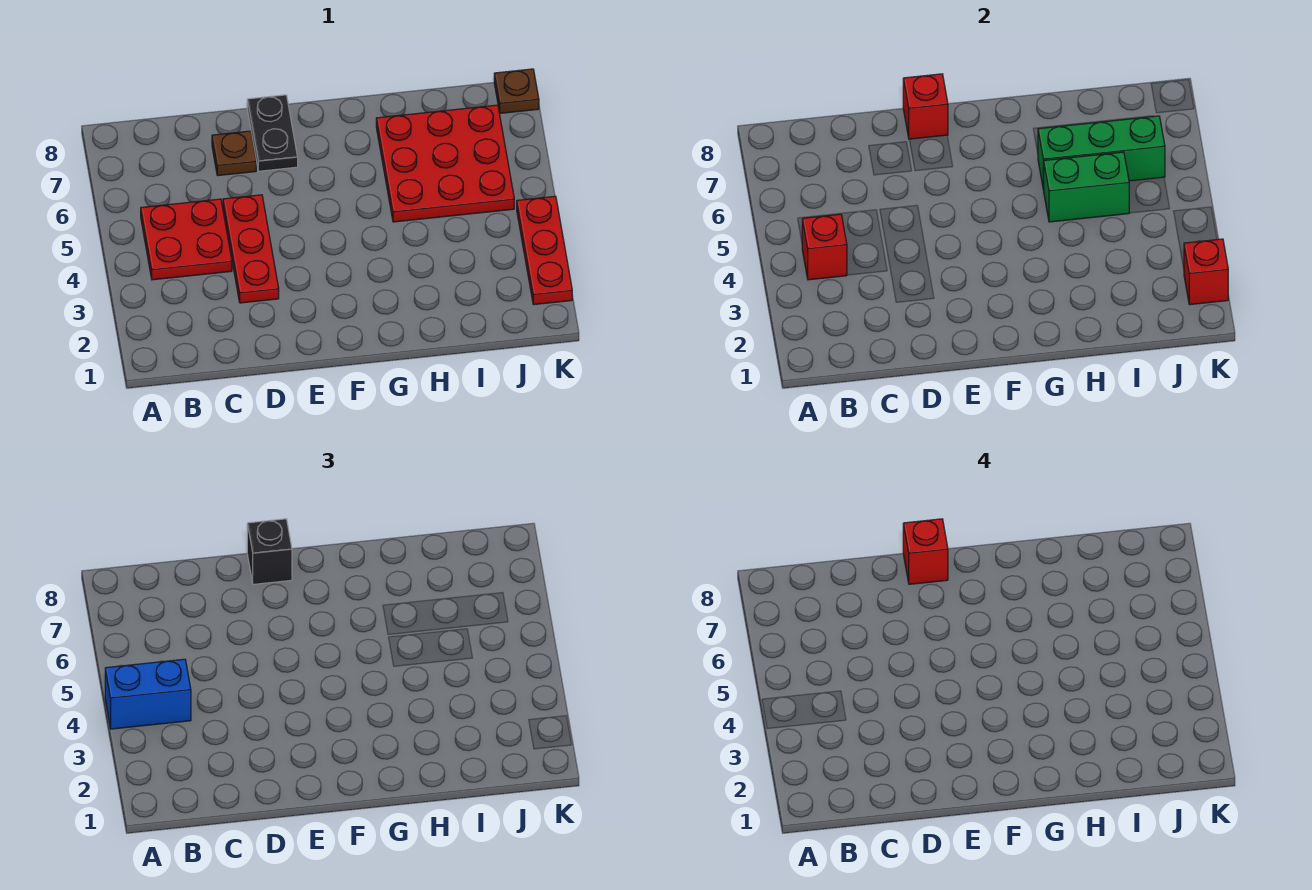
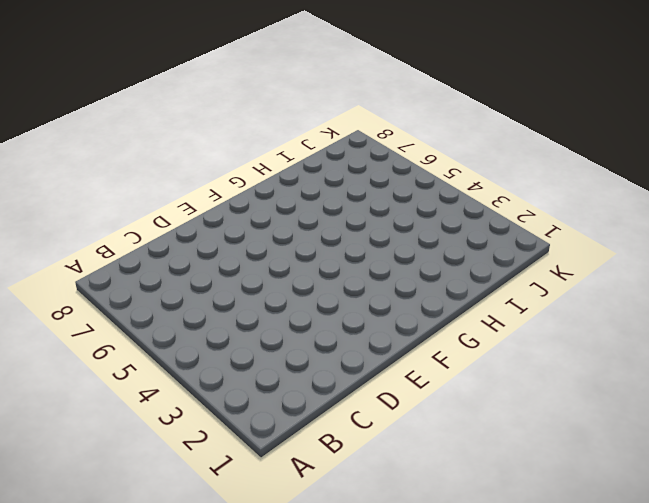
none -> red 2x2 plate [141,199,232,280]
none -> red 1x3 plate [223,195,279,303]
none -> brown 1x1 plate [212,131,256,176]

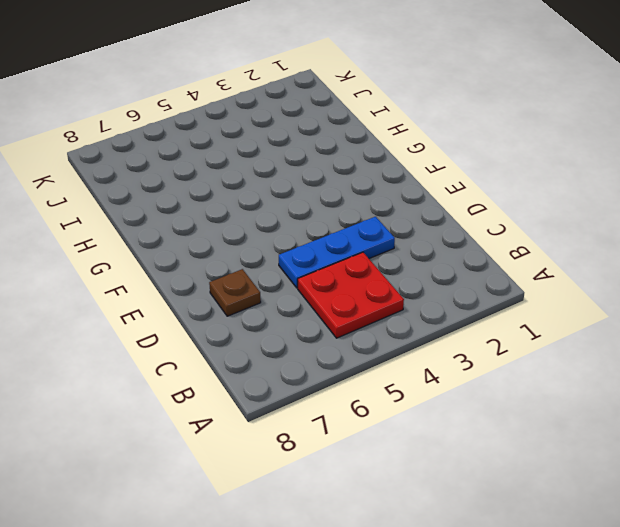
blue 1x3 plate [279,217,395,288] -> red 1x3 plate [223,195,279,303]
none -> black 1x2 plate [247,95,298,171]
none -> red 3x3 plate [376,105,514,222]
none -> red 1x3 plate [517,196,572,305]

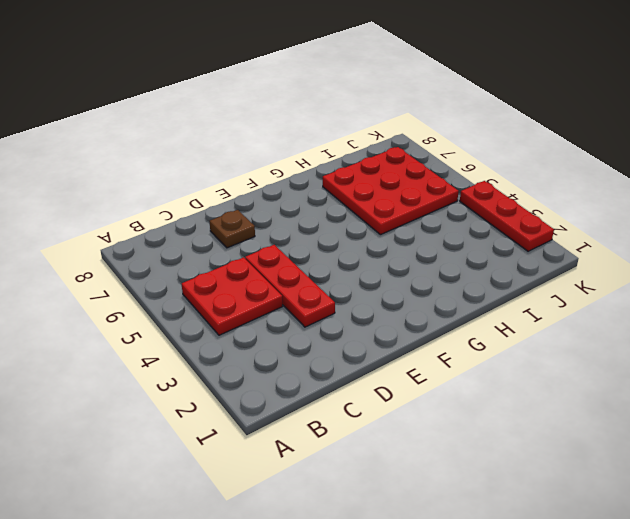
none -> black 1x2 plate [247,95,298,171]
none -> brown 1x1 plate [494,69,539,113]
none -> red 1x1 brick [802,214,847,280]

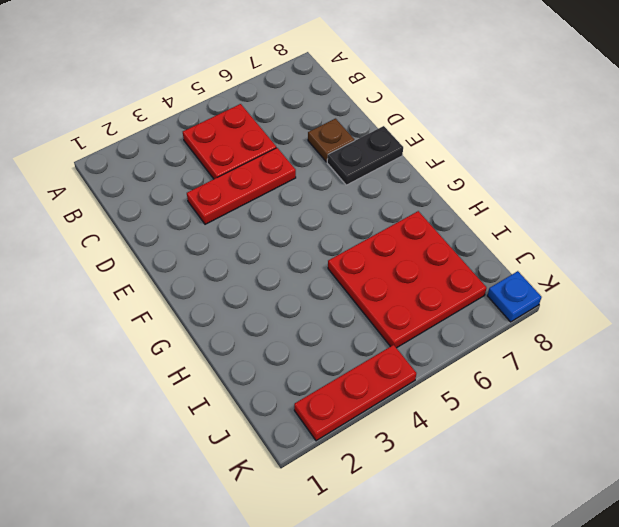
blue 1x1 plate [487,271,542,322] -> brown 1x1 plate [494,69,539,113]
none -> red 1x1 brick [802,214,847,280]
none -> red 1x1 brick [903,74,948,139]
none -> green 1x2 brick [1044,152,1129,222]

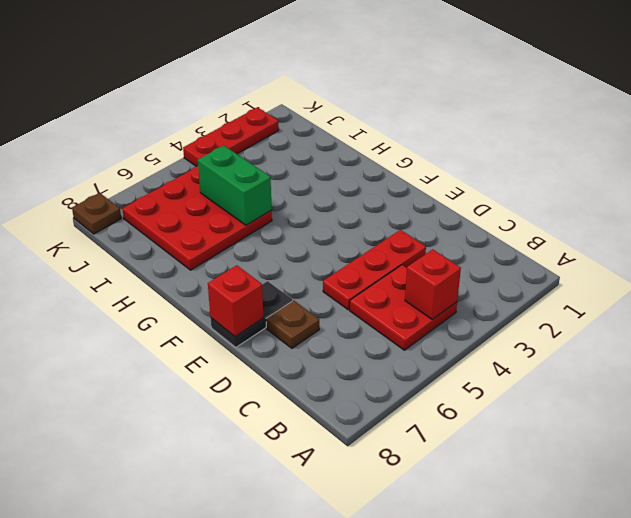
none -> green 1x3 brick [1038,116,1165,190]
none -> red 1x1 brick [1184,239,1228,305]
none -> blue 1x2 brick [105,659,191,729]

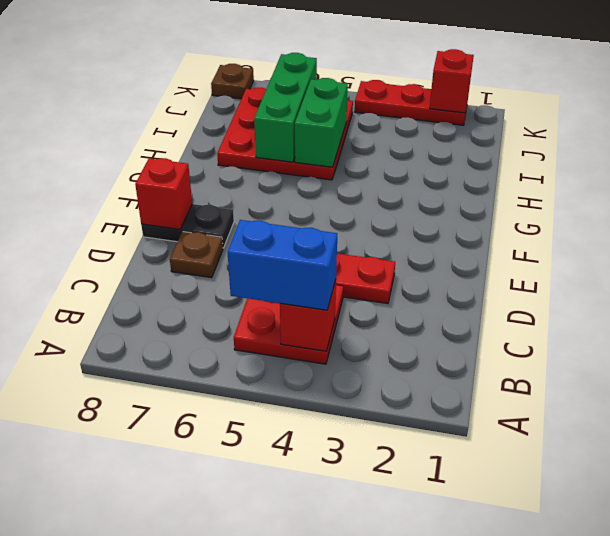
blue 1x2 brick [228,220,337,310] -> blue 1x2 brick turned to [105,659,191,729]
none -> black 1x1 brick [247,519,292,584]
none -> red 1x1 brick [903,519,948,584]

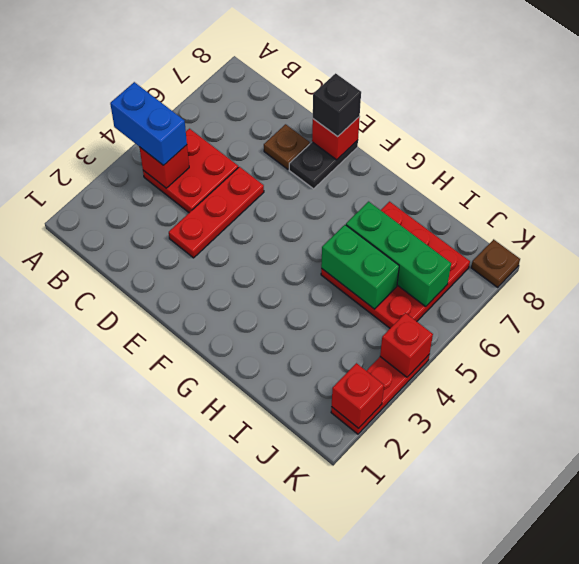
red 1x1 brick [380,313,433,377] -> red 1x1 brick moved to [903,519,948,584]

